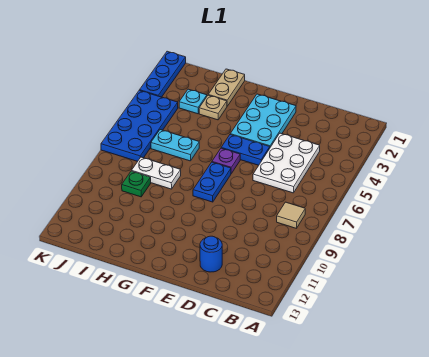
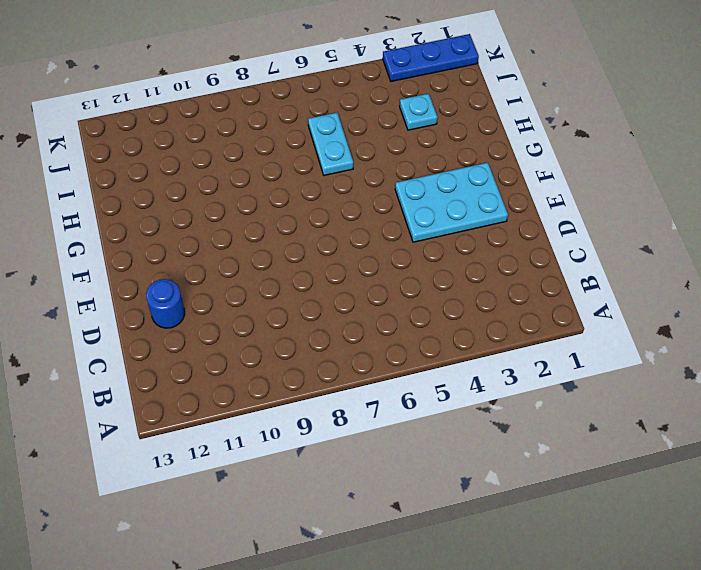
none -> tan 1x1 tile [277,202,305,228]
none -> white 2x3 plate [253,133,320,193]
none -> blue 1x2 plate [221,135,270,165]

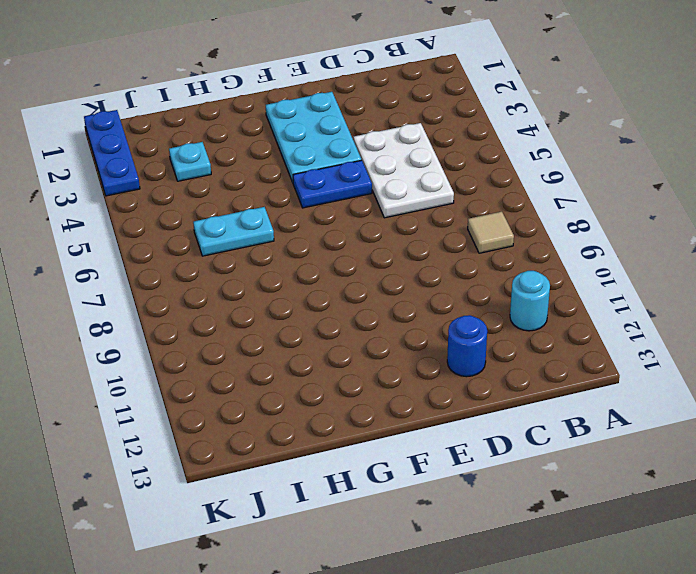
cyan 1x1 round brick [510,271,550,331] -> none
none -> purple 1x1 plate [212,148,240,173]
none -> blue 1x2 plate [193,162,231,202]
none -> tan 1x2 plate [209,69,245,106]

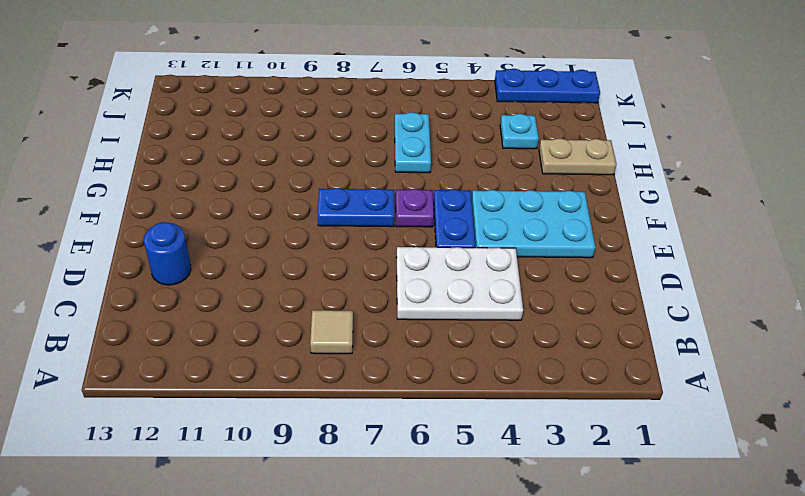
none -> tan 1x1 plate [199,95,227,120]
none -> white 1x2 plate [132,157,181,189]
none -> green 1x1 plate [122,171,151,197]

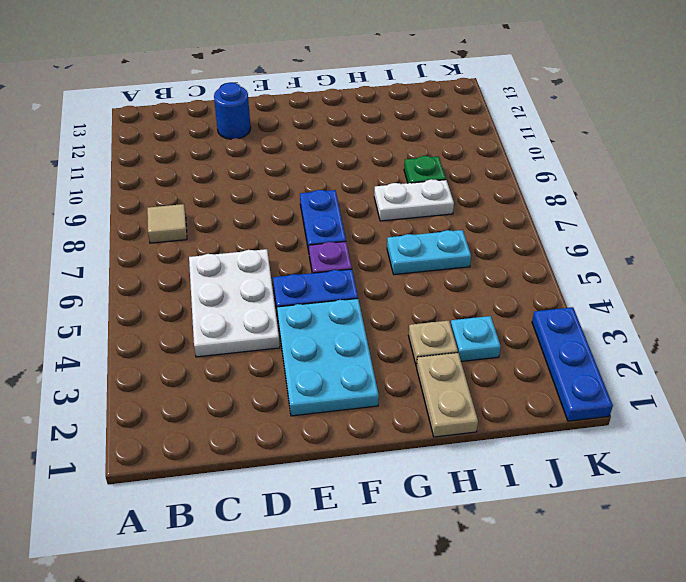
none -> blue 2x4 plate [101,90,178,161]

